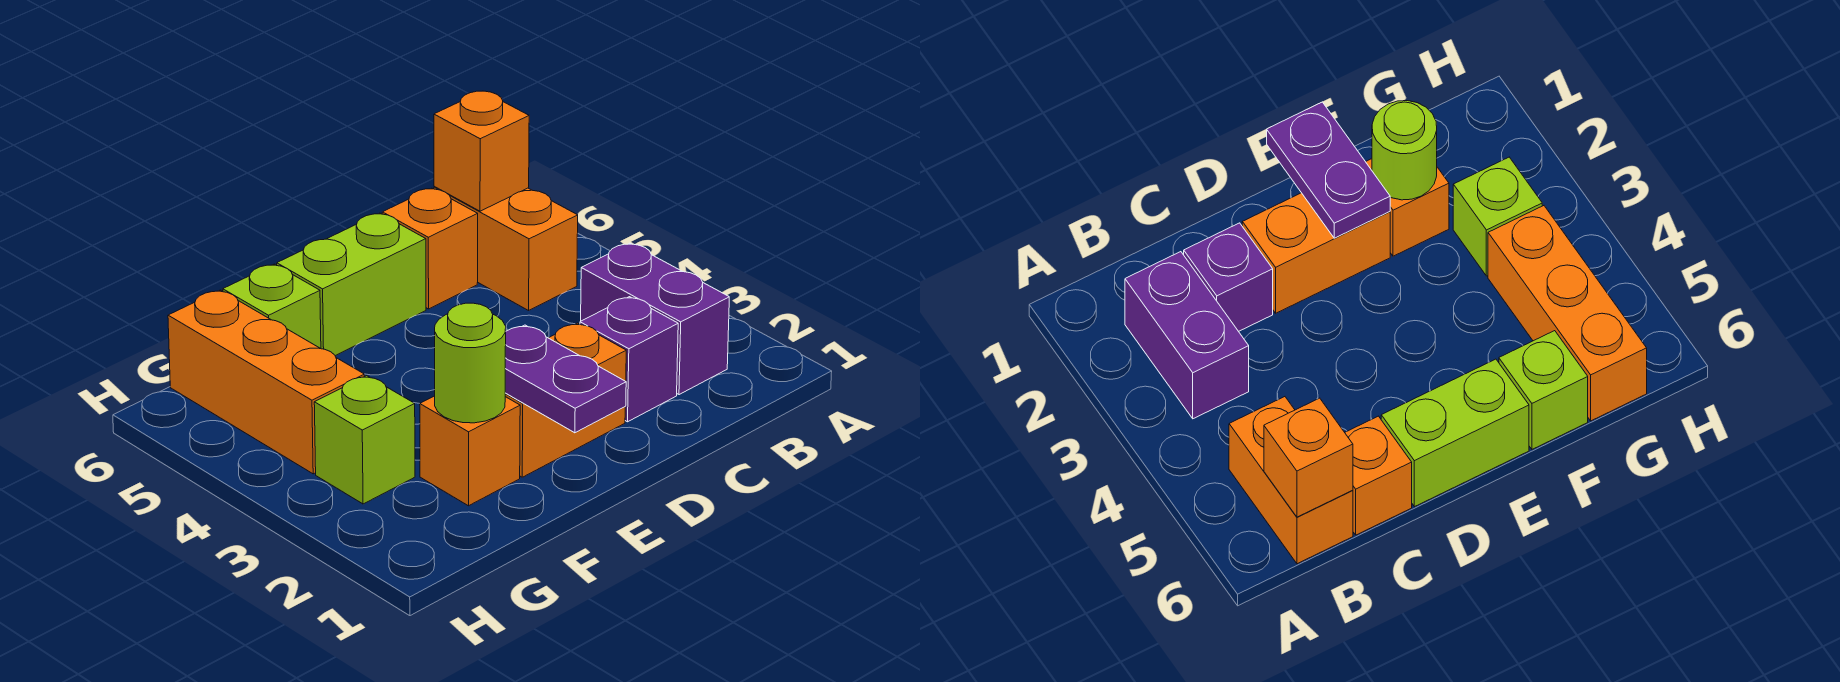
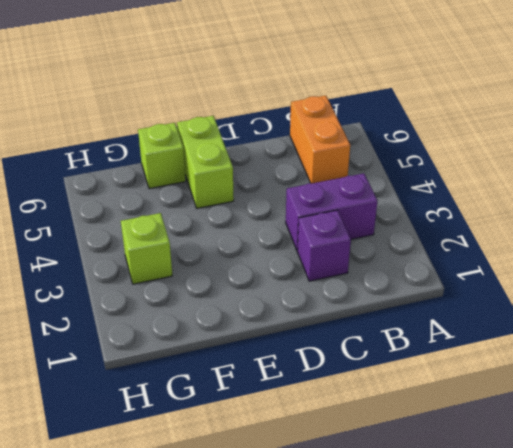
purple 1x2 brick [286,173,377,250] -> purple 1x2 brick turned to [581,243,729,395]
lime 1x2 brick [177,116,234,208] -> lime 1x2 brick turned to [277,213,426,356]
none -> orange 1x1 brick [382,188,478,309]
none -> orange 1x2 brick [505,323,626,477]
none -> orange 1x1 brick [420,396,520,506]

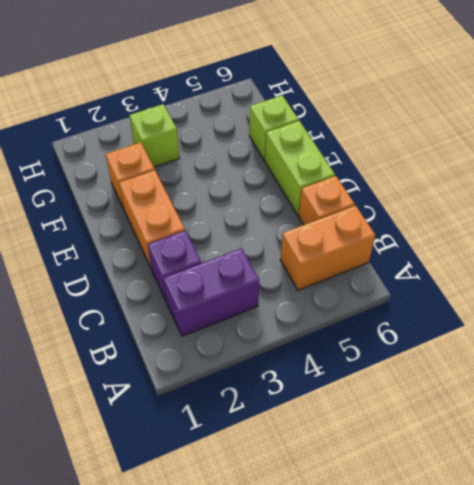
none -> orange 1x3 brick [168,290,364,474]
none -> orange 1x1 brick [434,91,529,211]
none -> purple 1x2 plate [505,325,626,433]

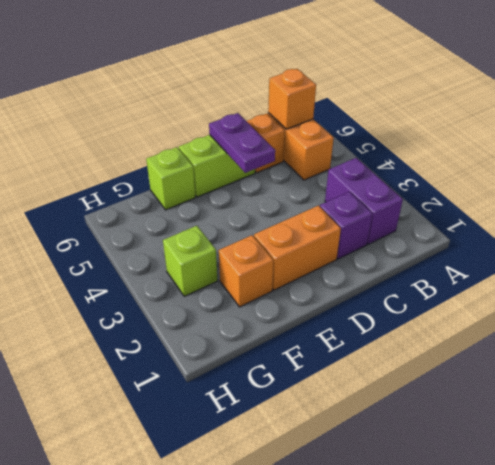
purple 1x2 plate [209,113,275,173] -> purple 1x2 plate moved to [505,325,626,433]
none -> orange 1x3 brick [168,290,364,474]
none -> lime 1x1 round brick [435,303,506,423]

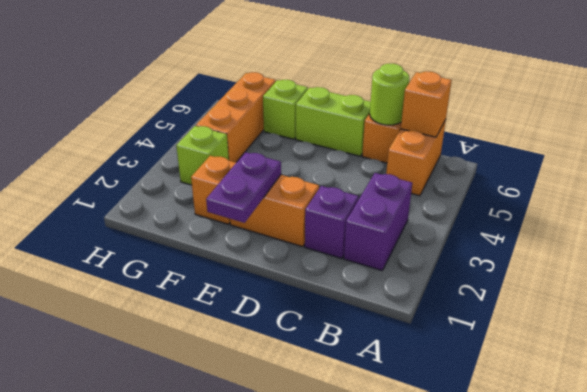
lime 1x1 round brick [370,64,410,125] -> lime 1x1 round brick moved to [435,303,506,423]

